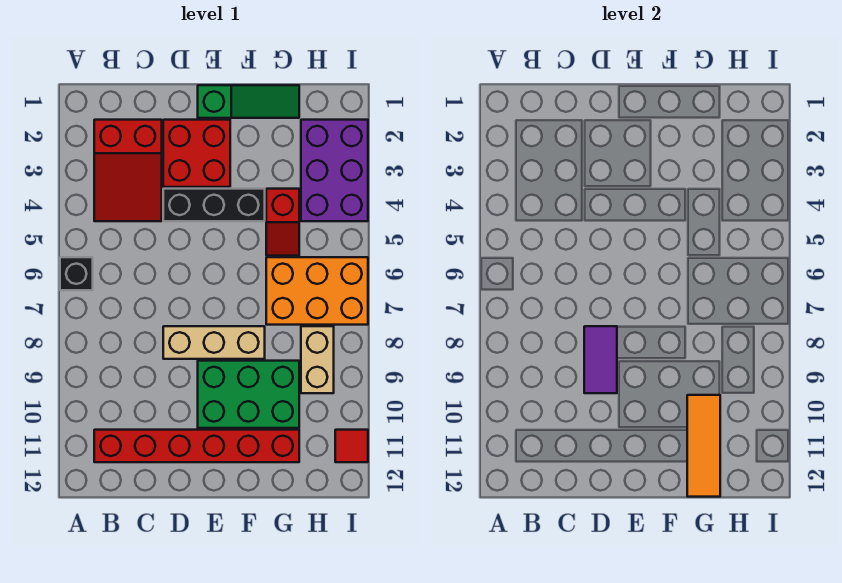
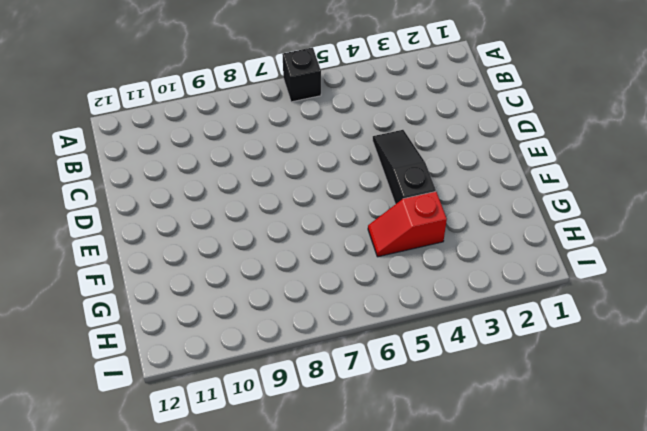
black 1x3 slope [372,130,436,204] -> black 1x3 brick [163,189,265,221]
none -> red 2x3 slope [94,120,162,221]
none -> red 1x6 brick [94,430,299,462]
none -> red 2x2 brick [163,120,230,187]

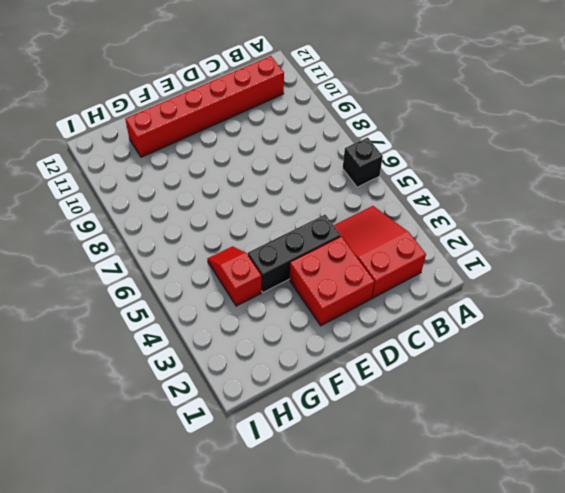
none -> tan 1x3 brick [163,326,265,359]
none -> green 1x3 slope [198,85,299,118]
none -> green 2x3 brick [198,361,299,428]

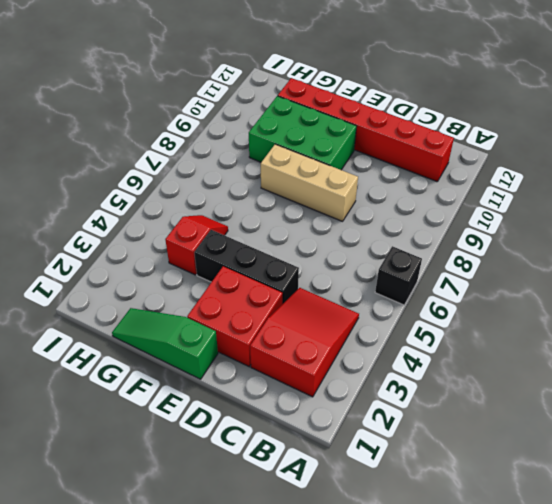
none -> orange 2x3 brick [266,257,368,325]
none -> purple 2x3 brick [301,120,368,221]
none -> tan 1x2 brick [301,326,334,393]

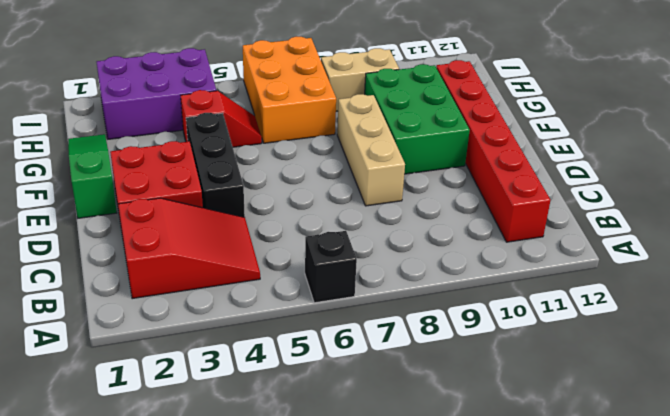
none -> red 1x1 tile [335,430,368,462]
none -> purple 1x2 tile [584,326,617,393]
none -> orange 1x3 tile [687,395,720,497]

